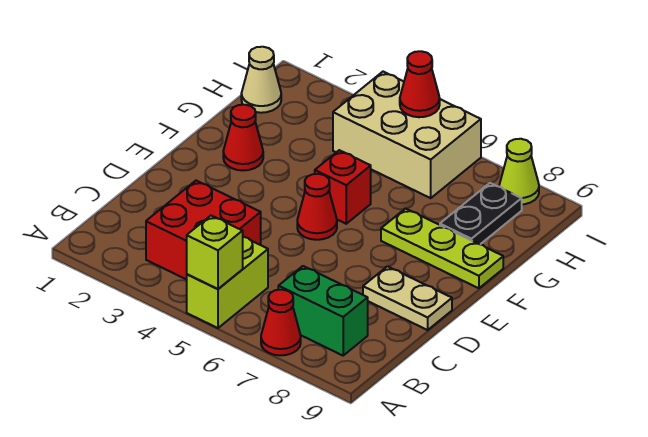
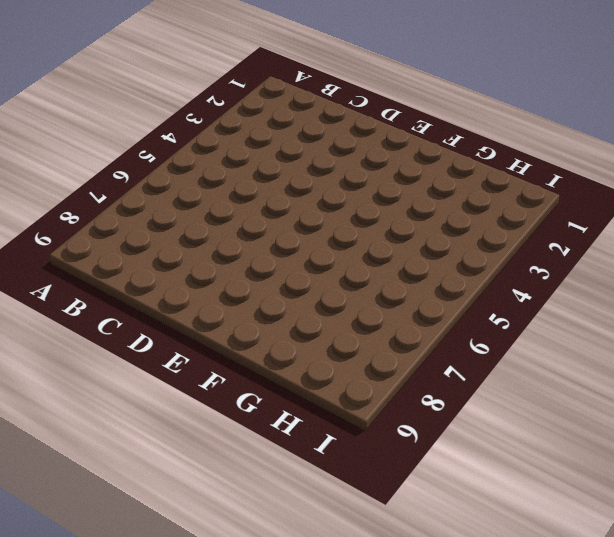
none -> lime 1x2 brick [187,237,268,328]
none -> red 1x1 cone [261,290,301,355]
none -> red 2x2 brick [146,181,261,280]

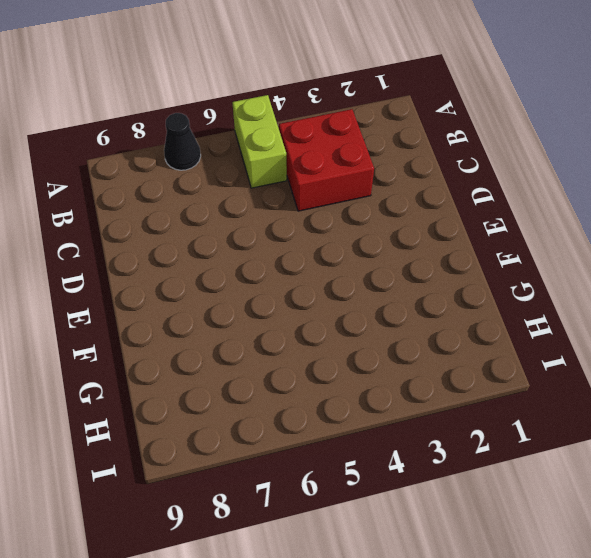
black 1x1 cone [164,113,201,170] -> red 1x1 cone [261,290,301,355]
none -> green 1x2 brick [278,266,368,355]
none -> tan 1x2 plate [363,266,452,330]
none -> red 1x1 cone [297,174,337,240]

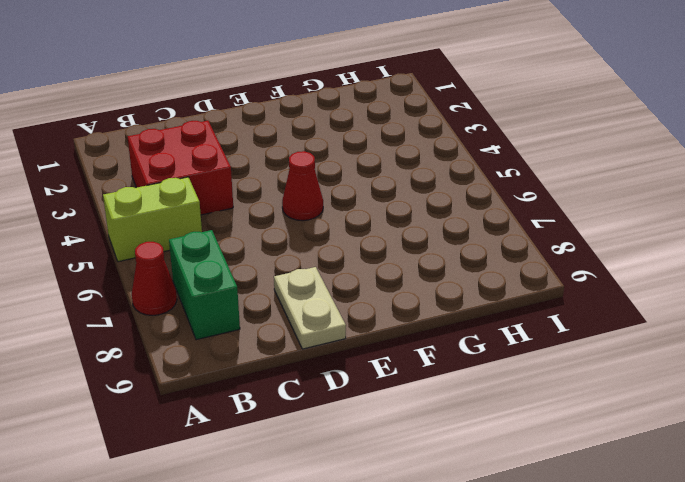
none -> red 1x1 cone [223,105,263,171]
none -> red 1x1 brick [315,150,371,224]
none -> lime 1x3 plate [381,209,503,288]

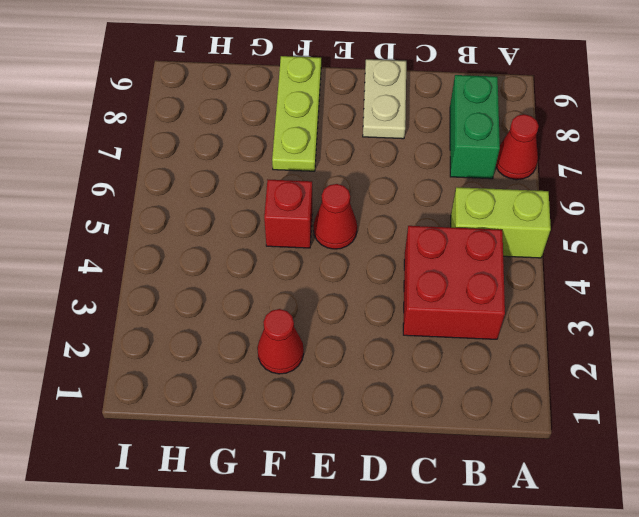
none -> black 1x2 plate [440,183,522,244]
none -> tan 1x1 cone [241,47,281,113]
none -> tan 2x3 brick [333,72,481,198]

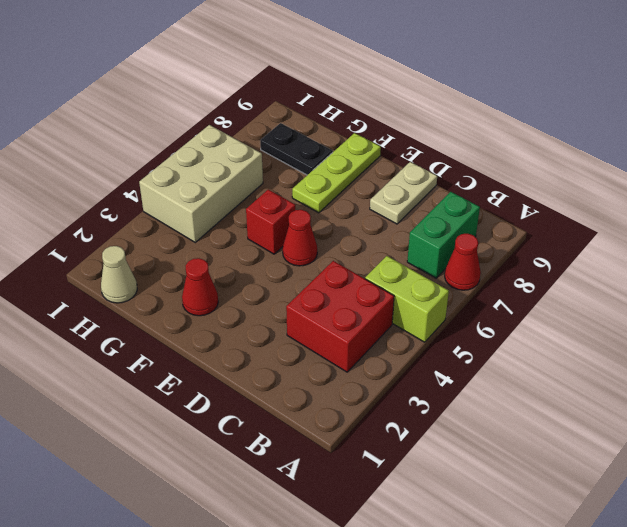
none -> lime 1x1 cone [499,139,539,204]
none -> lime 1x1 brick [187,216,243,289]
none -> red 1x1 cone [400,51,440,117]

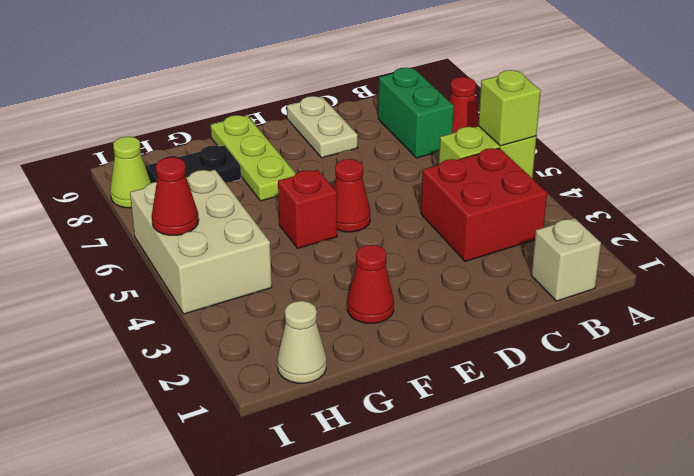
tan 1x1 brick [531,218,601,301] -> none

